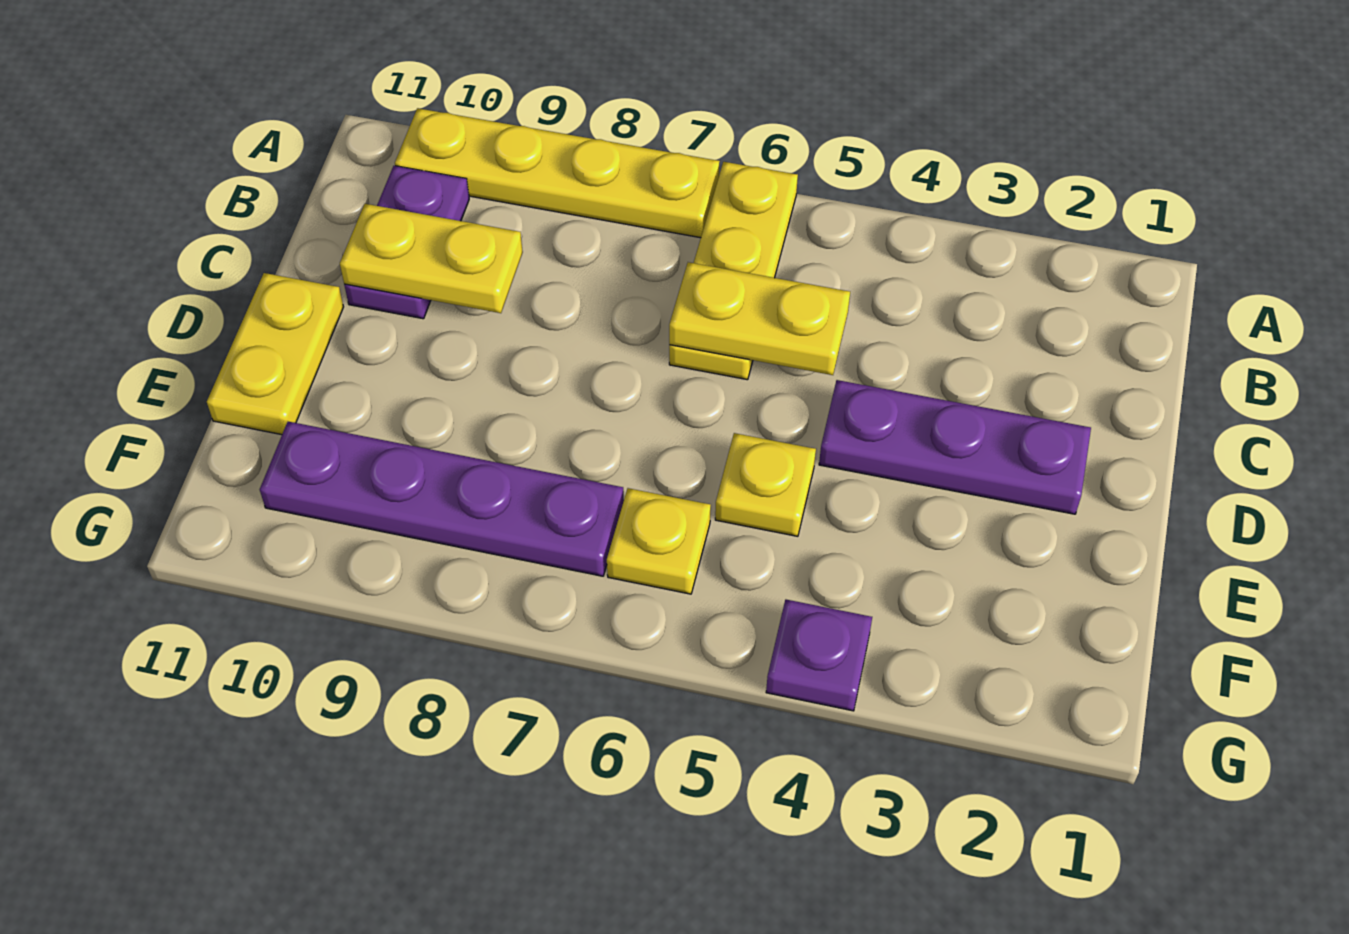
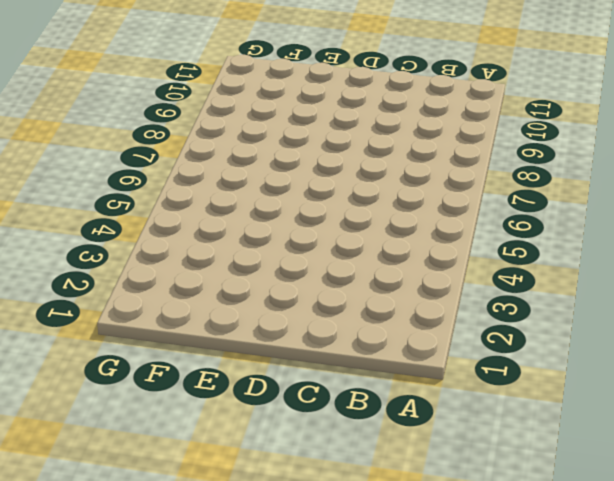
none -> yellow 1x3 plate [669,162,798,380]
none -> yellow 1x4 plate [395,108,720,238]

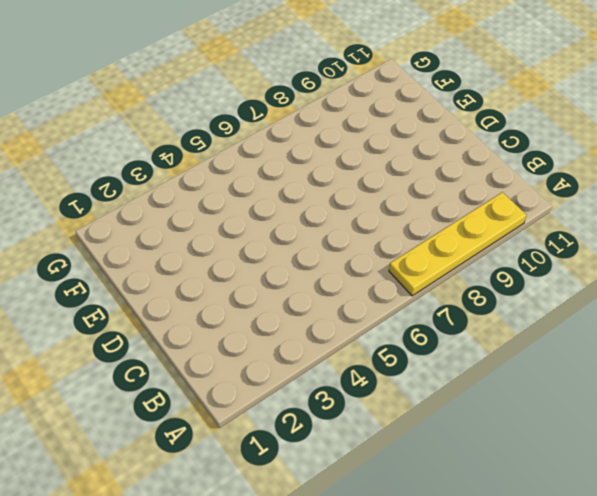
none -> yellow 1x3 plate [669,162,798,380]
none -> purple 1x2 plate [344,166,469,319]

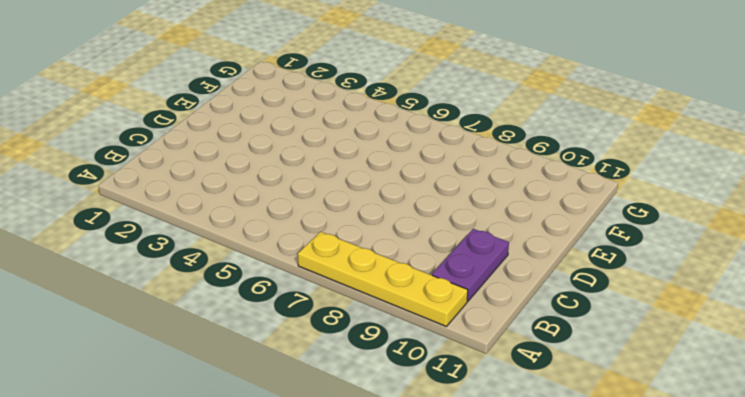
none -> yellow 1x3 plate [669,162,798,380]
none -> purple 1x3 plate [819,380,1091,514]

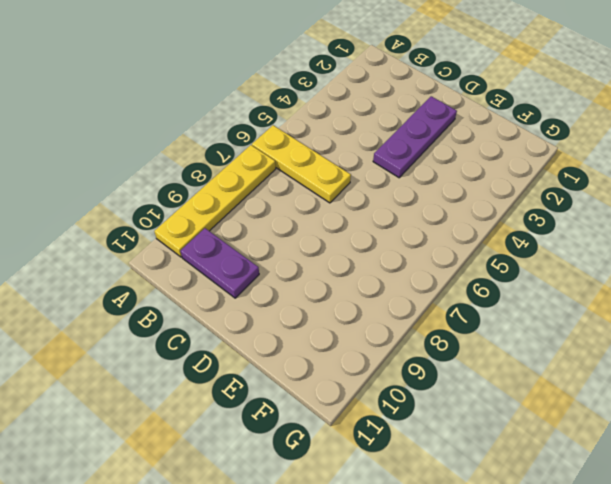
none -> yellow 1x2 plate [207,273,344,435]
none -> yellow 1x1 plate [715,433,816,536]

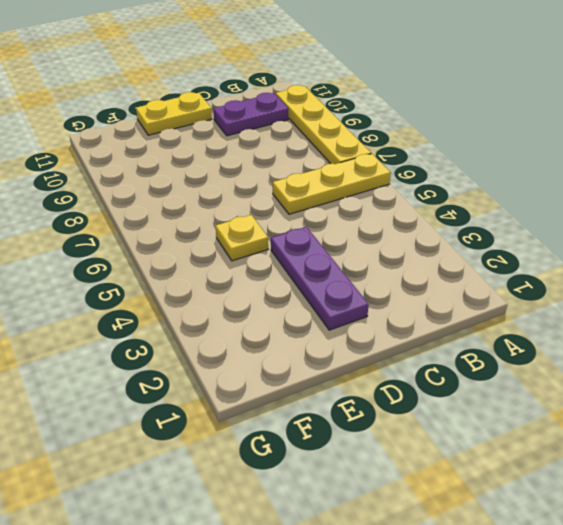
none -> yellow 1x1 plate [607,488,711,594]
none -> purple 1x4 plate [260,422,624,576]

